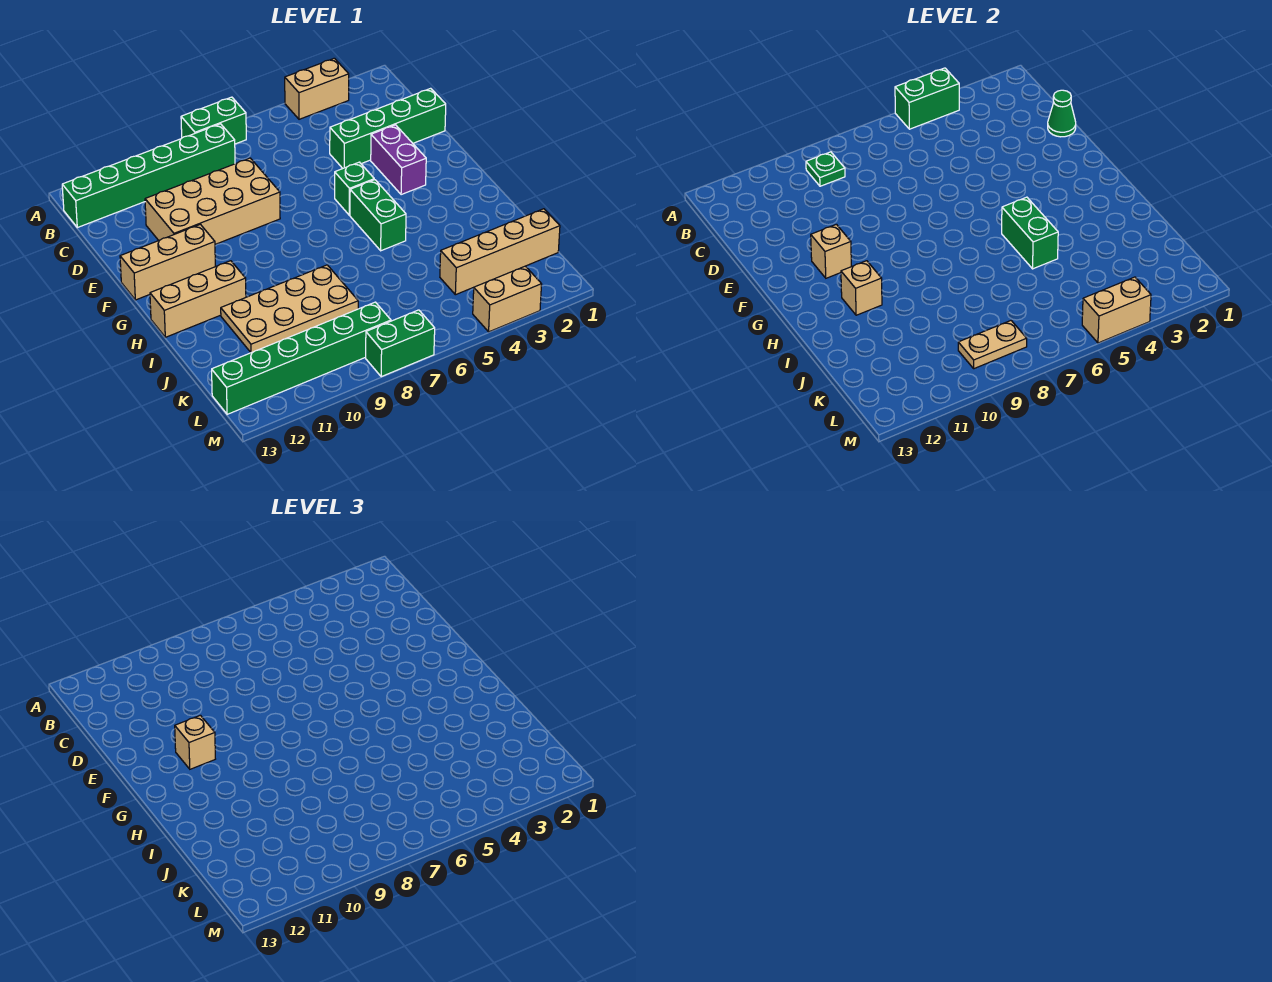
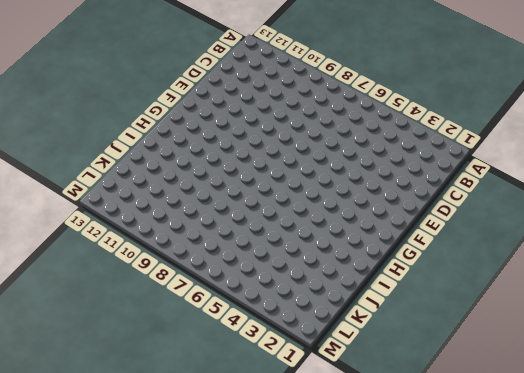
none -> tan 1x2 brick [285,58,349,119]
none -> green 1x2 brick [181,97,246,144]
none -> green 1x6 brick [62,124,235,228]

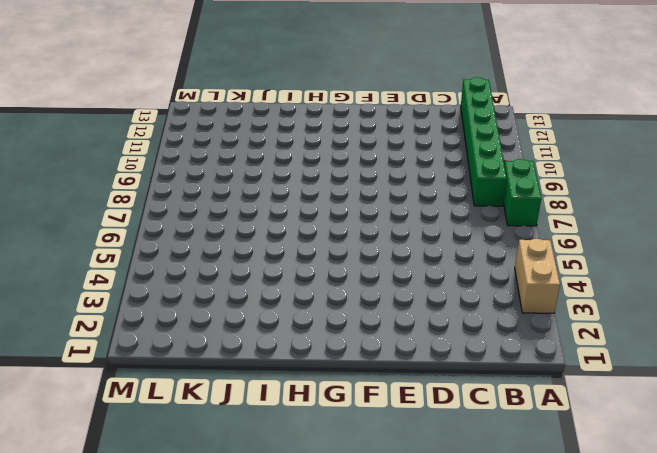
none -> green 1x4 brick [330,88,446,168]
none -> tan 2x4 brick [145,158,280,244]
none -> purple 1x2 brick [371,125,426,195]

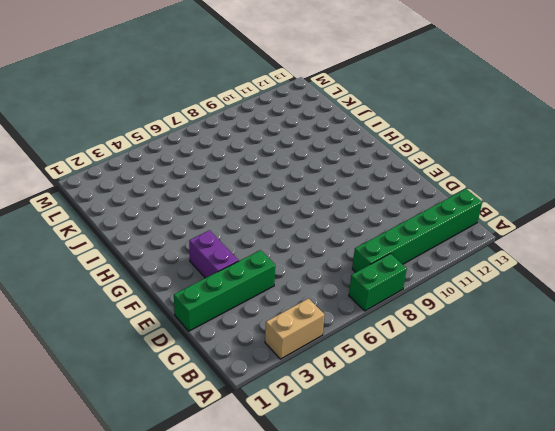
none -> tan 2x4 brick [145,158,280,244]
none -> green 1x1 brick [335,162,374,215]
none -> tan 1x3 brick [120,224,215,300]

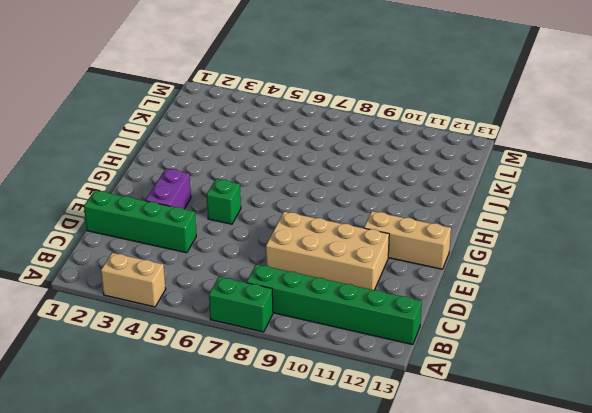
none -> green 1x2 brick [350,180,406,251]
none -> tan 1x3 brick [150,261,246,337]
none -> tan 2x4 plate [221,265,358,353]

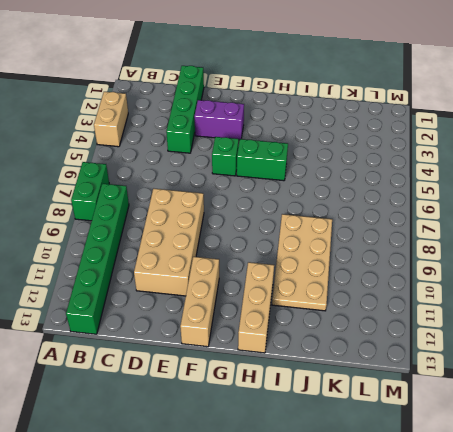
none -> tan 1x4 brick [440,209,560,295]
none -> green 1x6 brick [212,302,391,414]
none -> tan 1x2 brick [473,266,542,332]

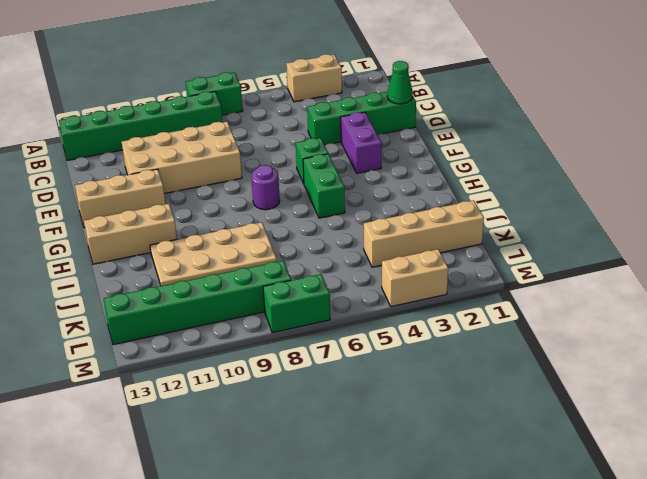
purple 1x1 round brick [251,165,280,210] -> none
none -> green 1x2 brick [895,68,959,129]
none -> green 1x1 plate [806,152,845,186]
none -> tan 1x1 brick [811,224,851,278]

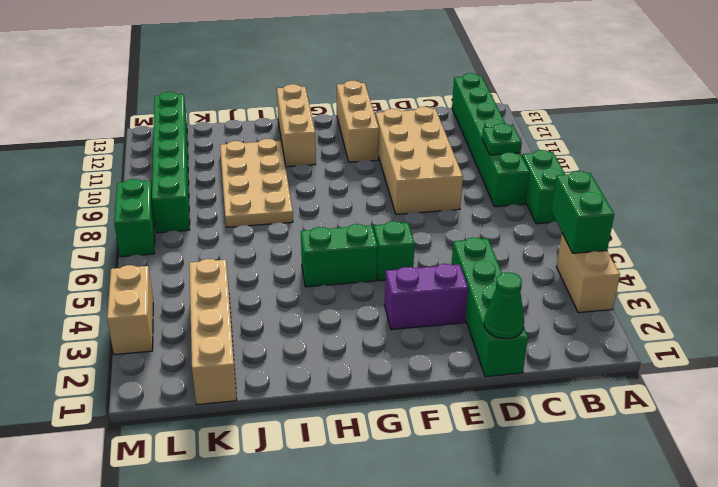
none -> tan 1x1 brick [811,224,851,278]
none -> green 1x2 brick [1002,197,1058,269]
none -> tan 1x1 brick [841,261,882,315]

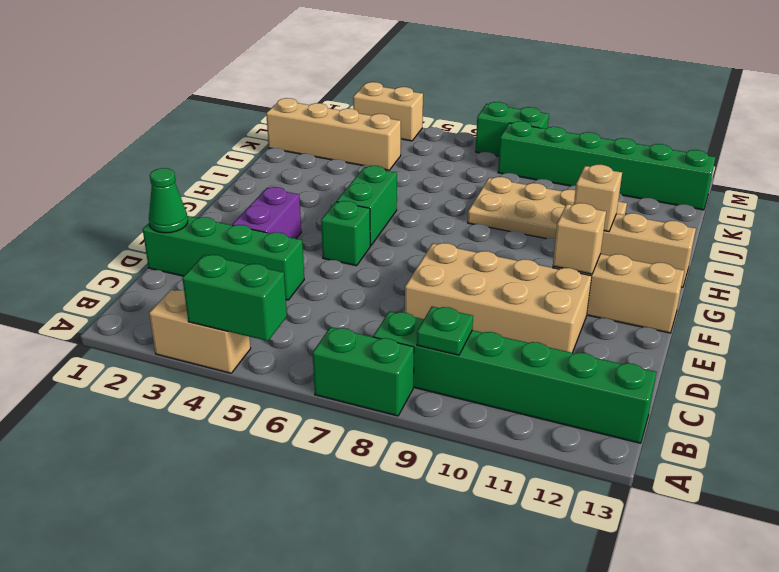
none -> green 1x2 brick [1002,197,1058,269]
none -> tan 1x2 plate [958,321,1027,369]
none -> tan 1x2 brick [1082,277,1151,343]

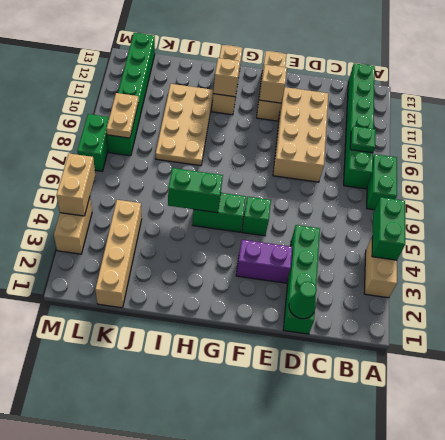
none -> tan 1x1 brick [175,715,215,769]

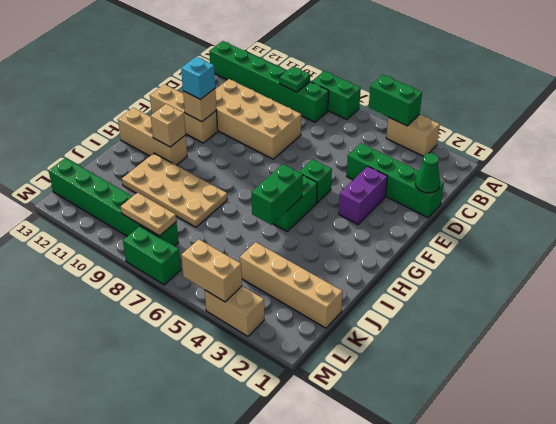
cyan 1x1 brick [181,57,215,100] -> tan 1x1 brick [175,715,215,769]

